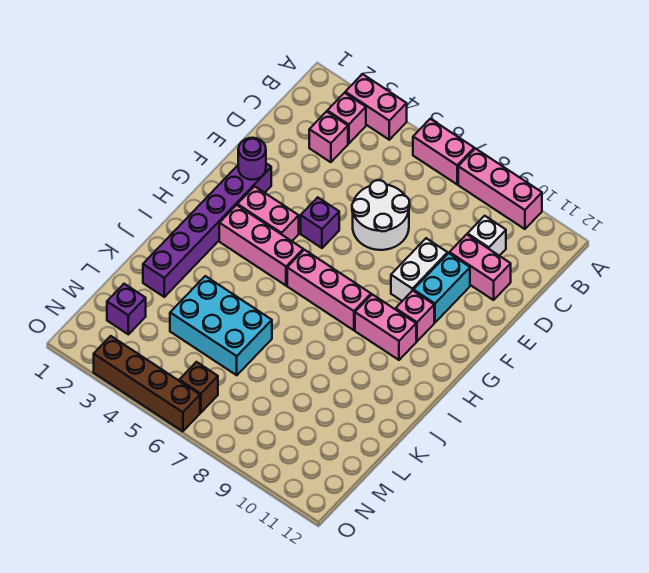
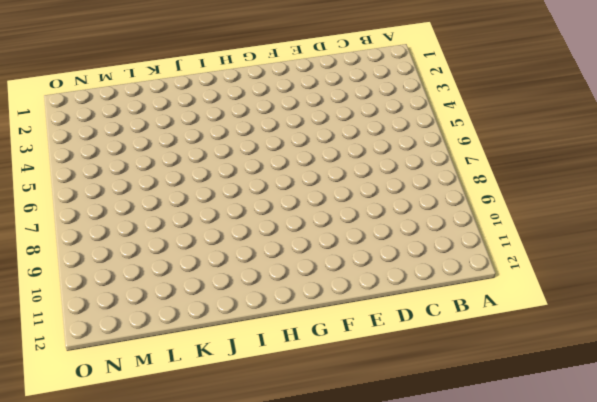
none -> pink 1x2 brick [345,74,407,140]
none -> pink 1x2 brick [413,119,474,184]
none -> pink 1x3 brick [458,149,542,229]

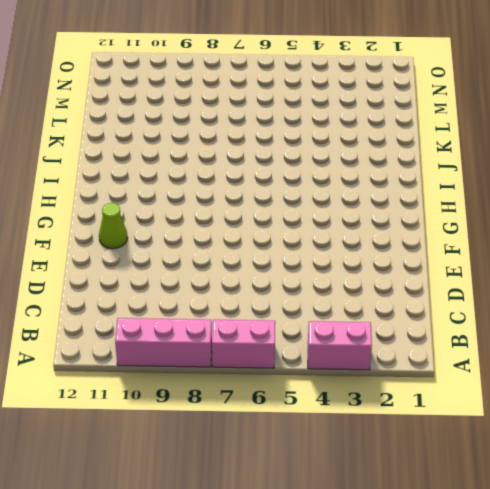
lime 1x1 cone [99,203,128,249] -> none
none -> pink 1x1 brick [327,93,366,144]
none -> pink 1x1 brick [309,112,348,162]
none -> white 1x1 brick [468,216,506,256]

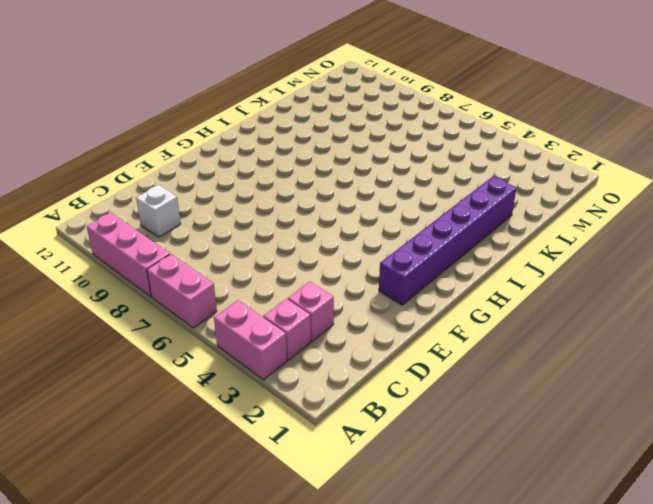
none -> white 2x2 round brick [352,180,410,250]
none -> pink 1x2 brick [450,234,511,300]
none -> white 1x2 brick [391,238,448,301]

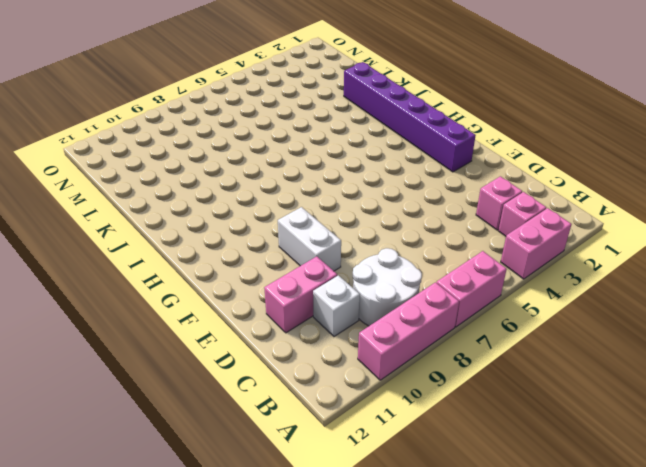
white 2x2 round brick [353,248,422,326] -> white 2x2 round brick moved to [352,180,410,250]
none -> cyan 1x2 brick [414,253,470,323]
none -> purple 1x1 brick [301,197,339,248]
none -> pink 1x2 brick [237,186,299,241]

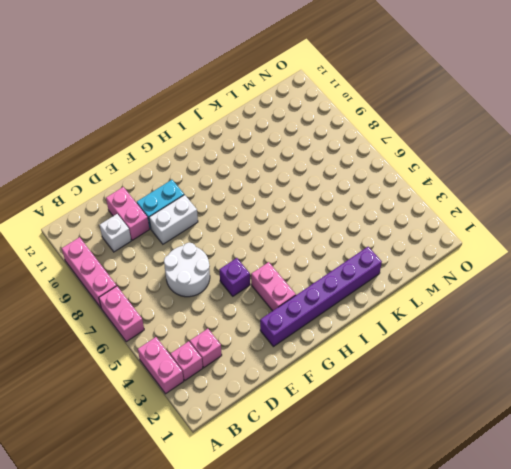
none -> pink 1x1 brick [396,291,434,341]
none -> pink 1x3 brick [219,205,303,285]
none -> pink 1x3 brick [287,250,371,330]

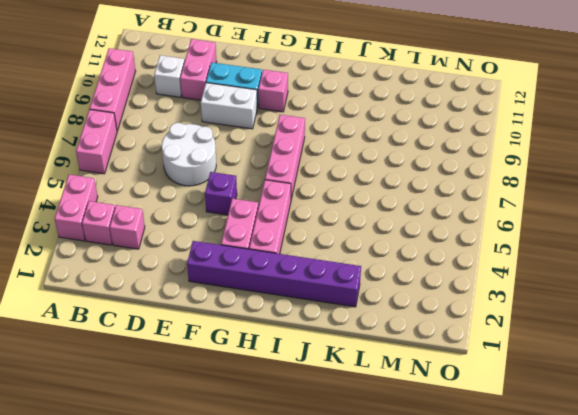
none -> pink 1x2 brick [355,294,416,360]
none -> cyan 2x3 brick [170,276,272,375]
none -> purple 1x1 brick [107,284,146,334]

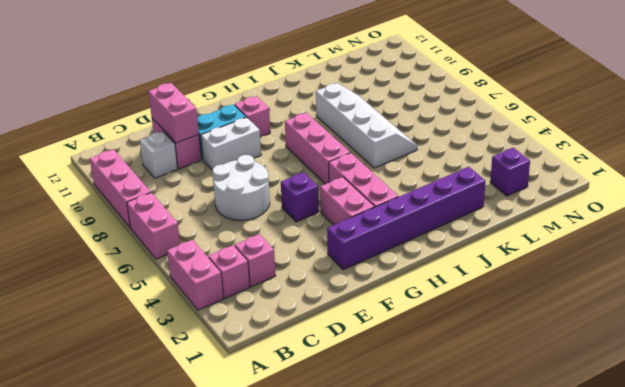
pink 1x2 brick [148,83,199,143] -> pink 1x2 brick moved to [355,294,416,360]
white 2x4 slope [316,83,417,168] -> cyan 2x3 brick [170,276,272,375]
none -> brown 1x1 brick [179,362,218,413]
none -> brown 1x4 brick [94,336,200,431]
none -> purple 1x1 round brick [238,138,266,180]

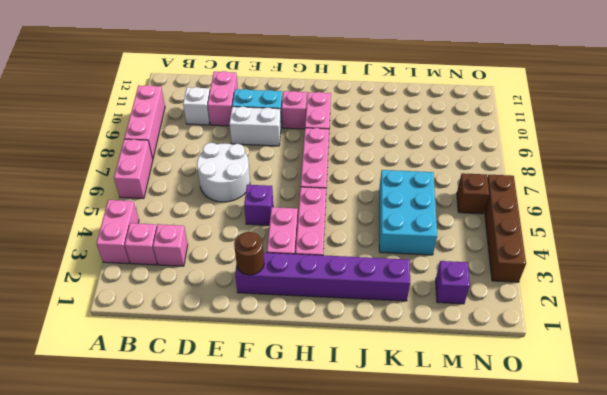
brown 1x1 round brick [234,232,264,275] -> purple 1x1 round brick [238,138,266,180]

